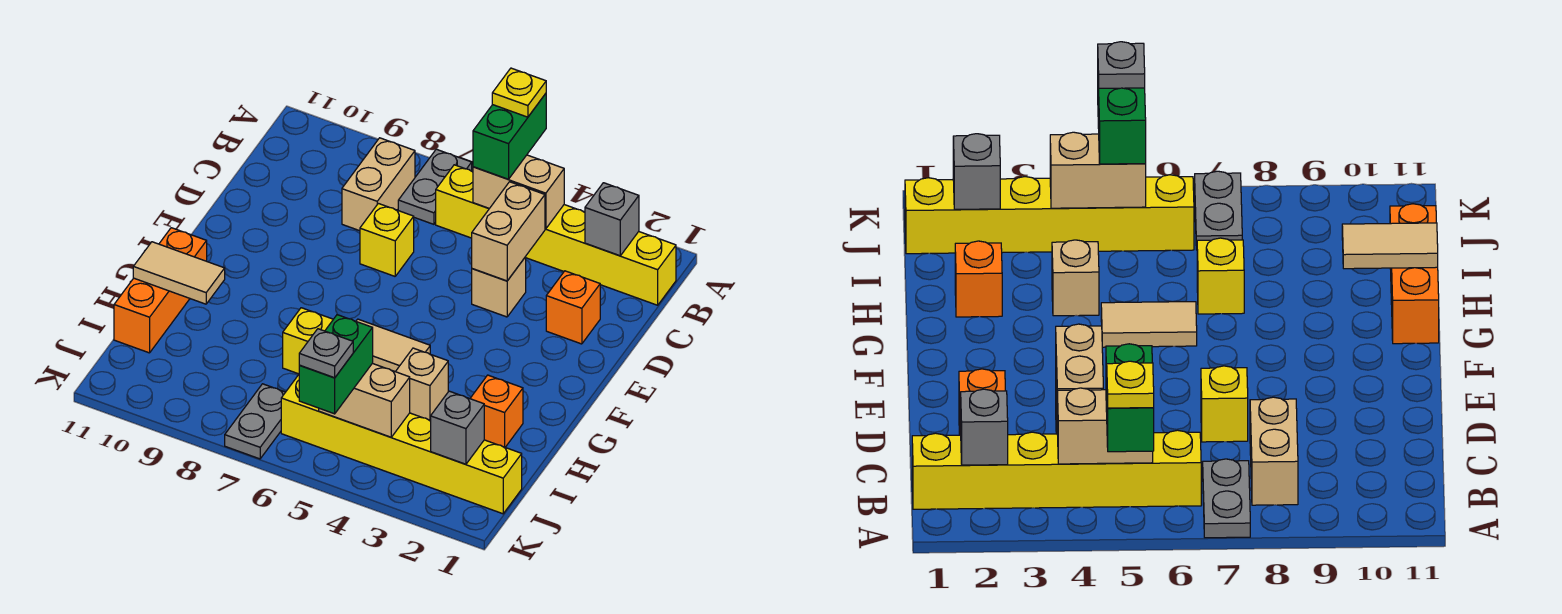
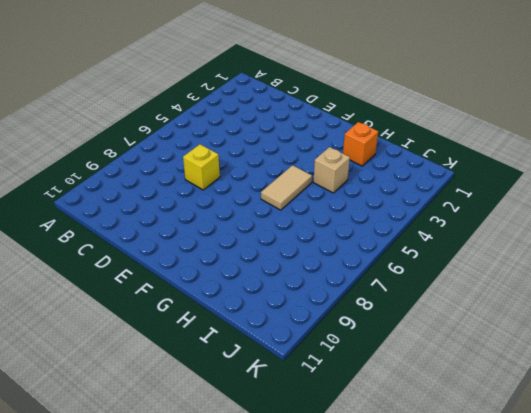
none -> grey 1x2 plate [398,149,472,224]
none -> yellow 1x6 brick [436,165,676,305]
none -> tan 1x2 brick [342,138,415,231]

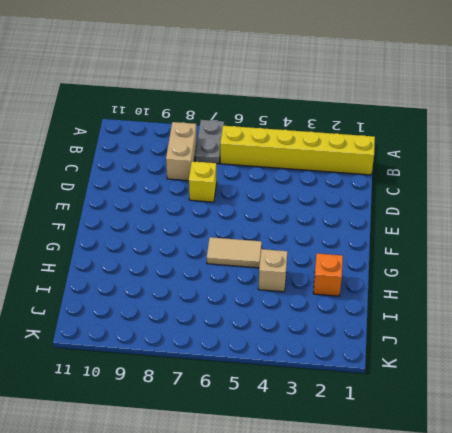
none -> orange 1x1 brick [546,271,600,344]
none -> tan 1x1 brick [472,257,526,317]
none -> orange 1x3 brick [114,228,207,353]

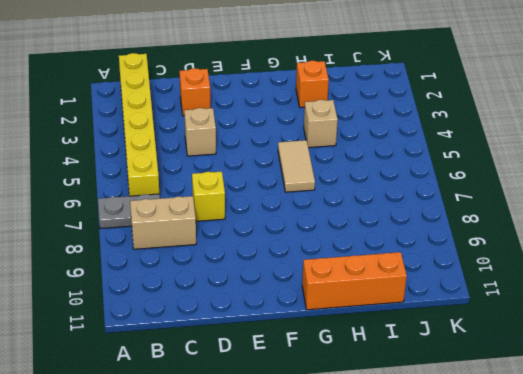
none -> yellow 1x1 brick [283,308,333,374]
none -> yellow 1x6 brick [281,375,522,514]
none -> grey 1x2 plate [225,384,285,459]

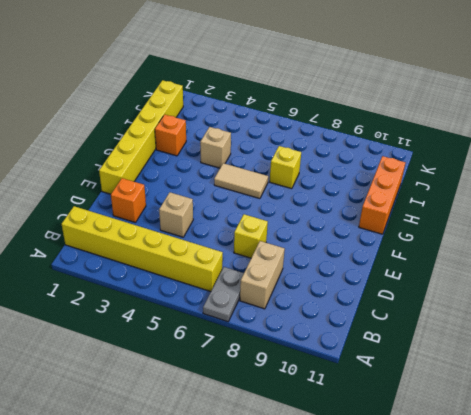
yellow 1x6 brick [99,80,183,194] -> yellow 1x6 brick turned to [281,375,522,514]
none -> grey 1x2 plate [225,384,285,459]
none -> grey 1x1 brick [585,183,639,256]
none -> tan 1x2 brick [473,155,564,229]

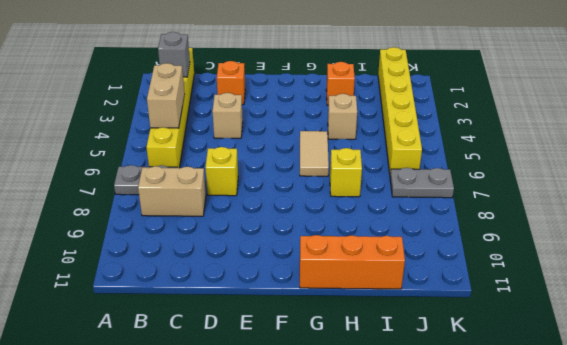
none -> tan 1x2 brick [472,182,545,281]
none -> tan 1x2 tile [133,242,225,304]
none -> grey 1x1 brick [431,391,484,464]

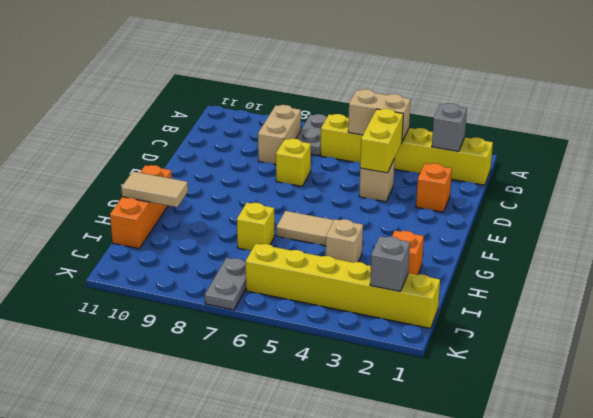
yellow 1x2 brick [360,108,403,173] -> tan 1x2 brick [472,182,545,281]
none -> tan 1x2 brick [319,363,410,437]
none -> green 1x2 brick [473,94,546,179]
none -> green 1x2 brick [299,315,373,414]

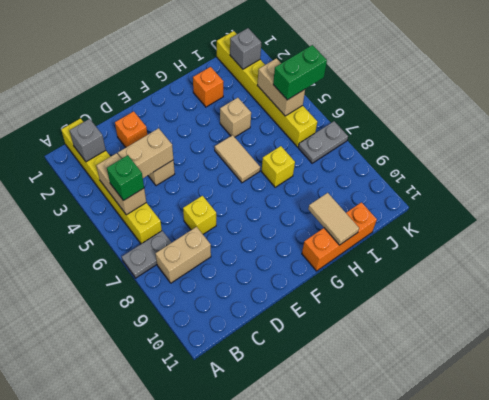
green 1x1 brick [107,155,144,201] -> green 1x2 brick [473,94,546,179]
none -> yellow 1x1 plate [492,68,546,117]
none -> grey 1x1 plate [299,329,353,378]

